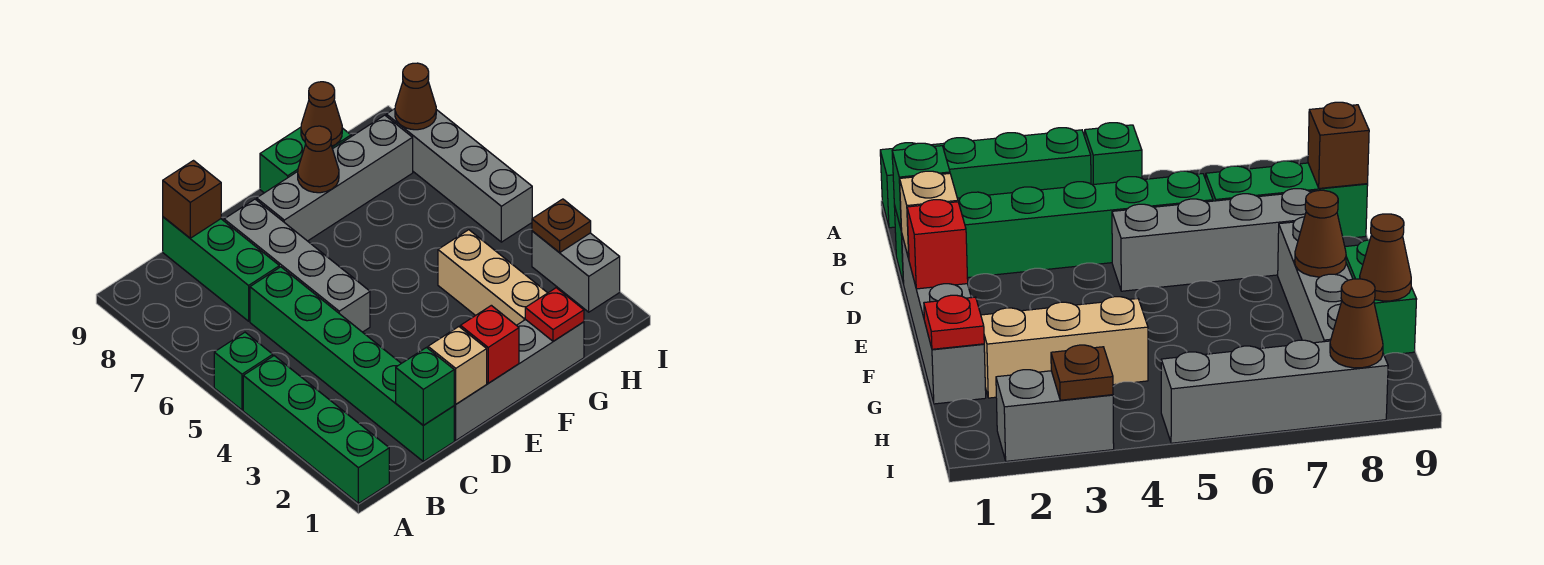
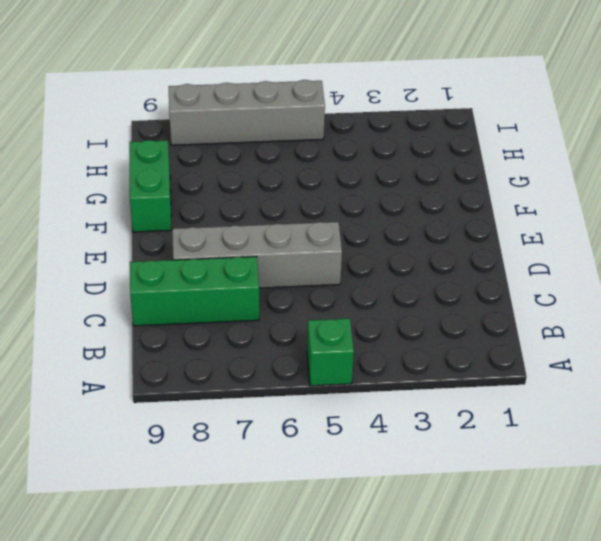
none -> green 1x4 brick [243,356,389,503]
none -> green 1x6 brick [250,267,454,461]
none -> grey 1x4 brick [454,320,584,440]

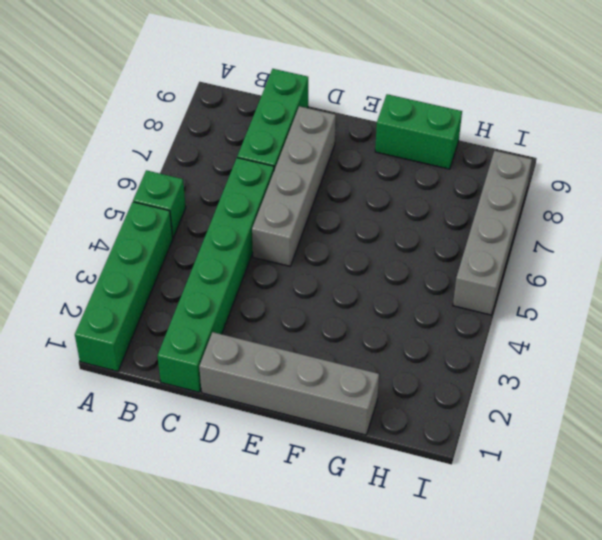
none -> grey 1x4 brick [257,115,413,241]
none -> tan 1x3 brick [438,230,547,325]
none -> grey 1x2 brick [532,231,620,312]

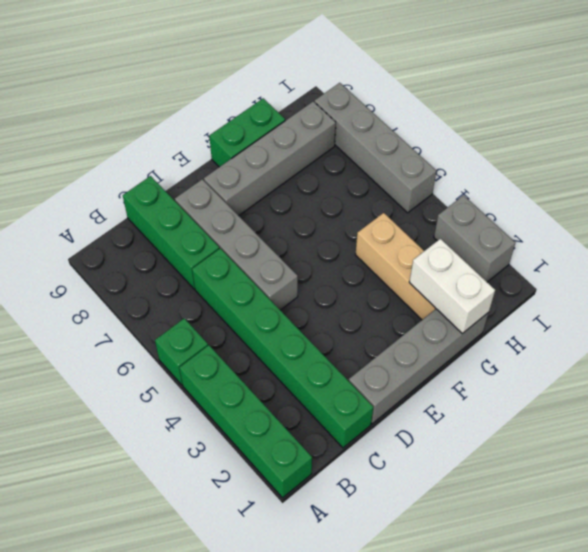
white 1x2 brick [409,239,495,334] -> red 1x1 plate [525,288,584,341]
none -> green 1x1 brick [396,348,454,425]
none -> brown 1x1 brick [163,161,221,238]
none -> tan 1x1 brick [428,327,487,404]

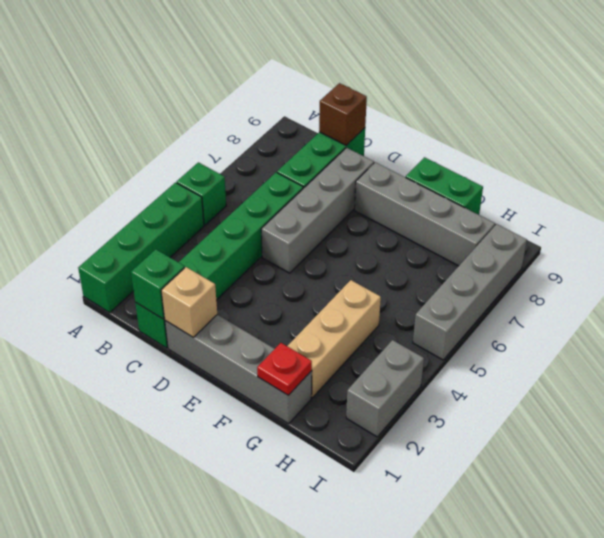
none -> red 1x1 brick [460,305,519,383]
none -> brown 1x1 cone [298,126,339,193]
none -> brown 1x1 cone [301,82,342,146]

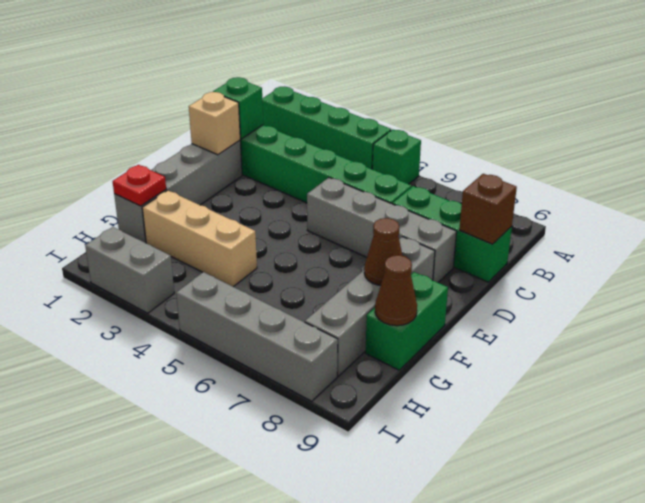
none -> red 1x1 brick [460,305,519,383]
none -> brown 1x1 plate [532,199,591,253]
none -> brown 1x1 cone [395,63,436,130]

